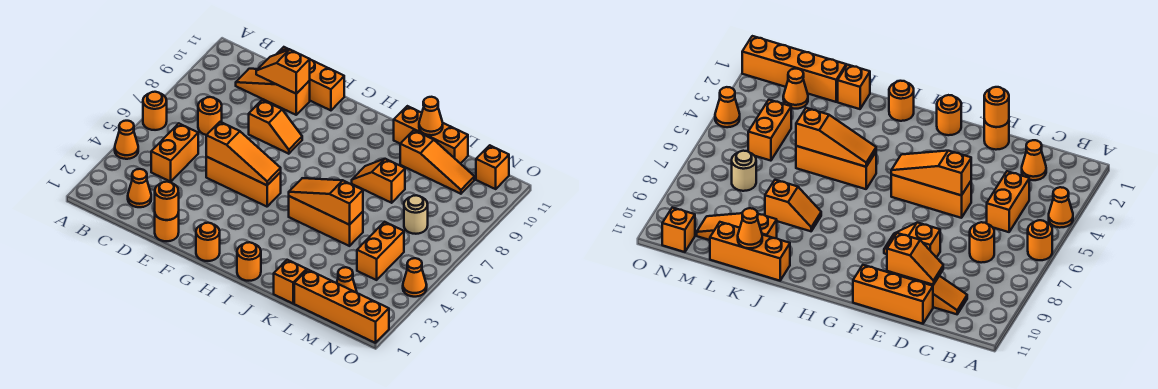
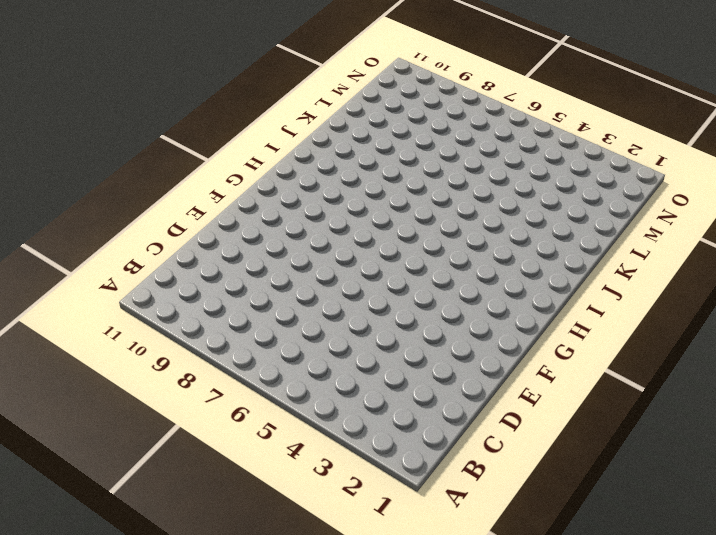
none -> orange 1x1 cone [115,121,138,159]
none -> orange 1x1 round brick [143,92,167,130]
none -> orange 1x1 cone [128,169,151,207]

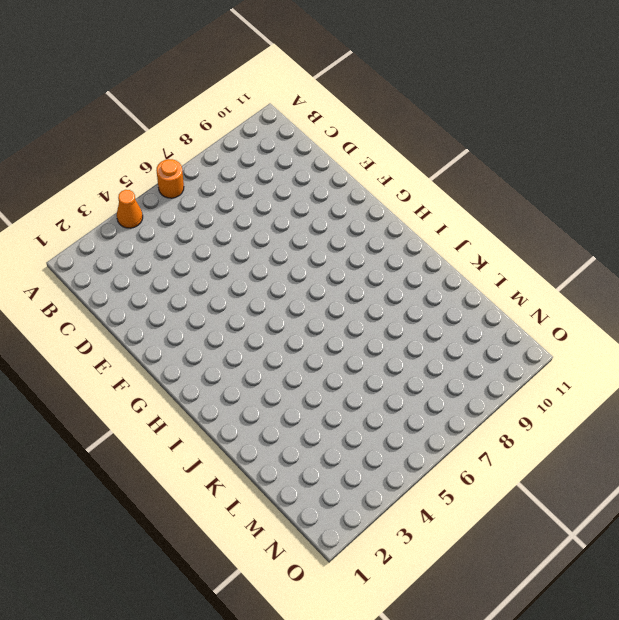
none -> orange 1x1 cone [128,169,151,207]
none -> orange 1x2 brick [151,123,198,182]
none -> orange 1x1 round brick [198,97,222,135]

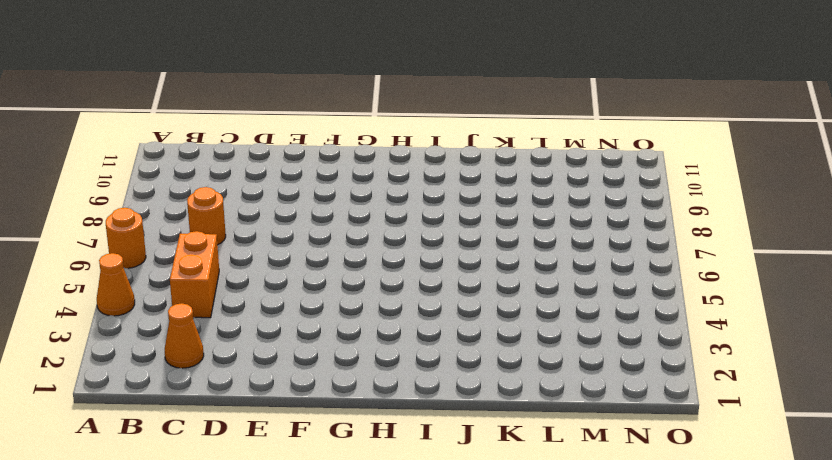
none -> orange 1x3 slope [236,69,310,115]
none -> orange 1x3 brick [277,47,344,110]
none -> orange 1x1 round brick [155,212,179,241]

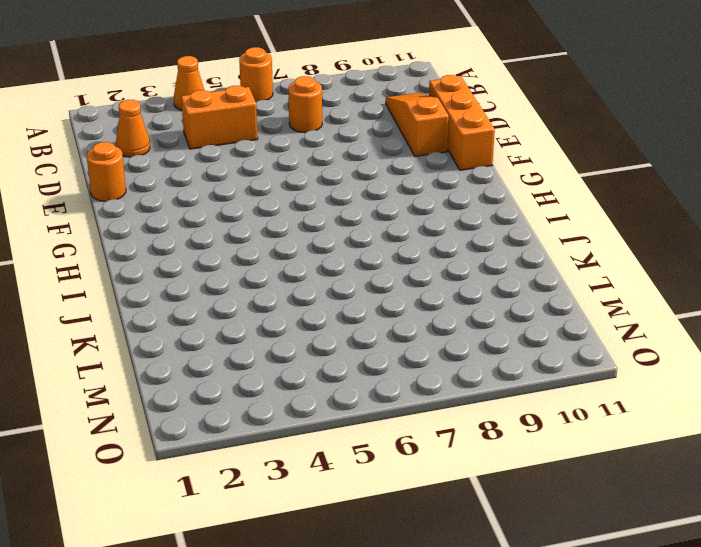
none -> orange 1x3 brick [206,157,281,207]
none -> orange 1x2 slope [249,100,302,154]
none -> orange 1x1 round brick [196,223,220,261]

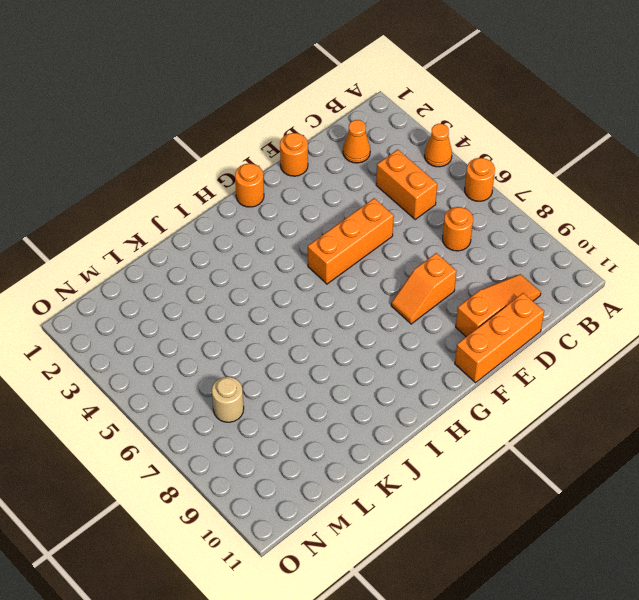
none -> orange 1x1 round brick [237,242,261,281]
none -> orange 1x3 brick [289,196,363,246]
none -> orange 1x2 slope [352,159,405,203]

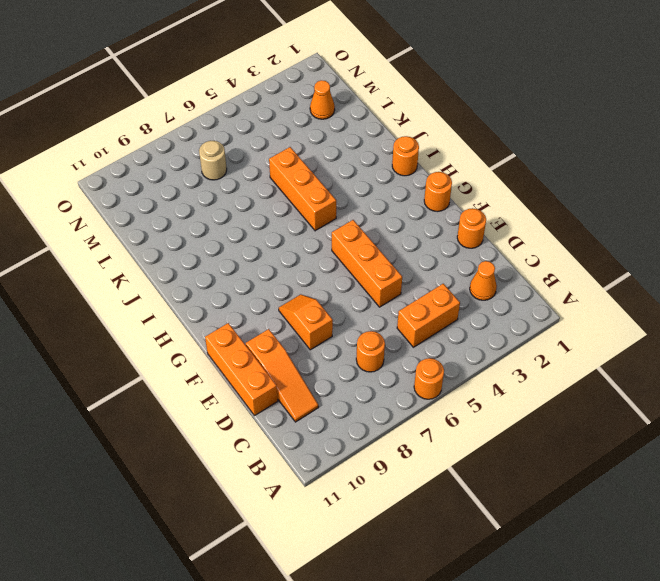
none -> orange 1x1 cone [115,121,138,159]
none -> orange 1x2 slope [352,159,405,203]
none -> orange 1x3 brick [394,106,468,164]

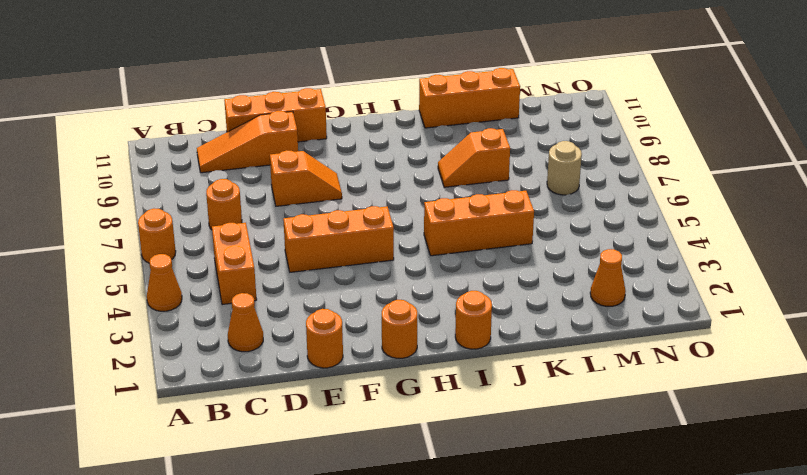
none -> orange 1x1 brick [274,260,307,303]
none -> orange 1x3 slope [400,130,474,194]
none -> orange 1x4 brick [294,269,389,343]

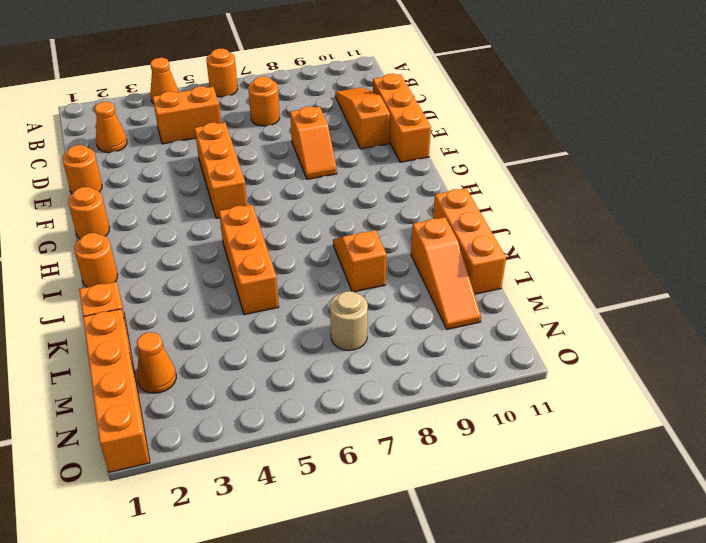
none -> orange 1x2 brick [357,222,404,280]
none -> orange 1x1 brick [476,145,509,189]
none -> orange 1x1 cone [403,258,427,297]

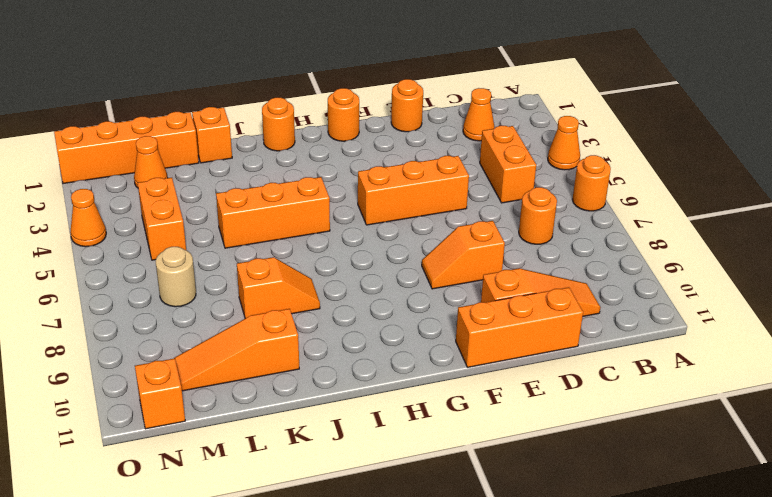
none -> orange 1x3 brick [394,106,468,164]
none -> orange 1x2 slope [256,49,310,94]
none -> orange 1x1 round brick [155,182,179,220]

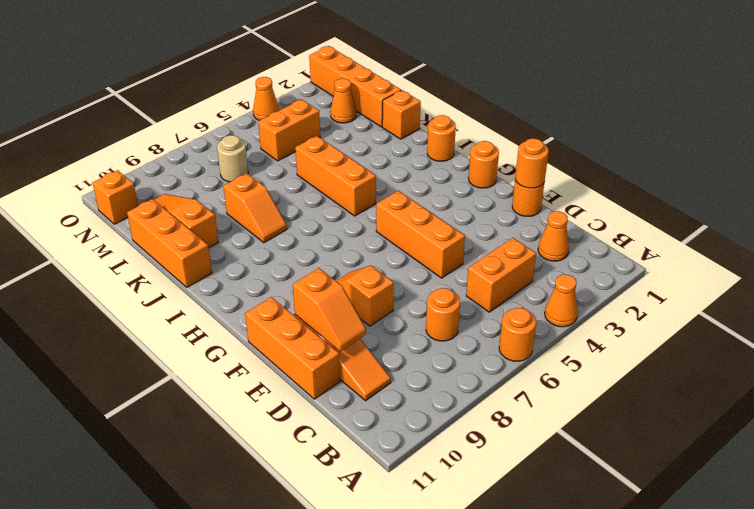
none -> orange 1x3 slope [206,122,281,185]
none -> orange 1x3 slope [289,178,363,225]
none -> orange 1x1 cone [419,97,443,135]

